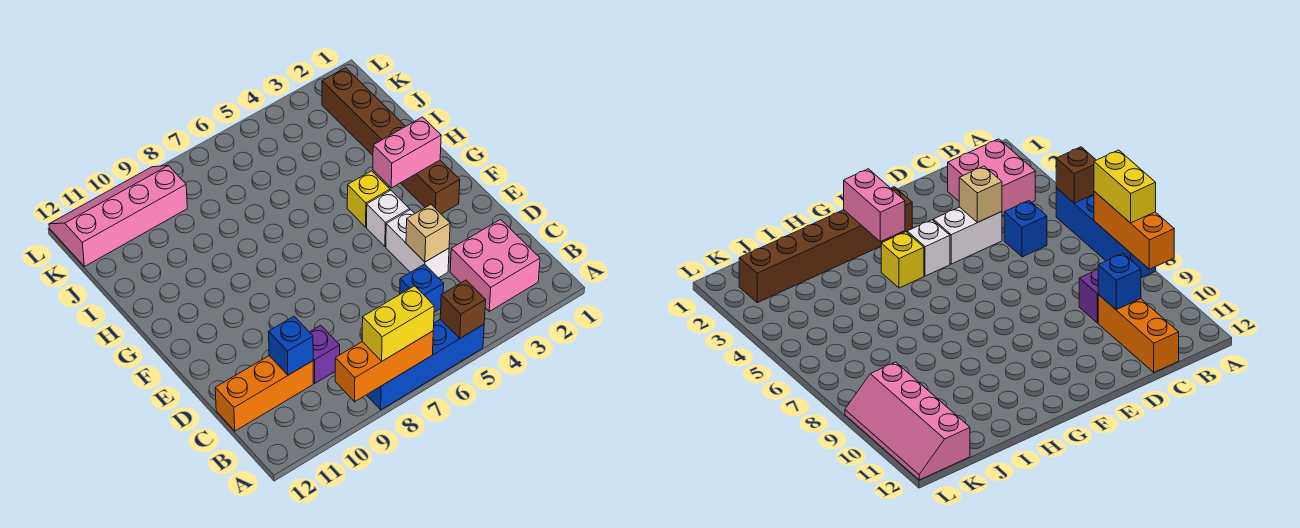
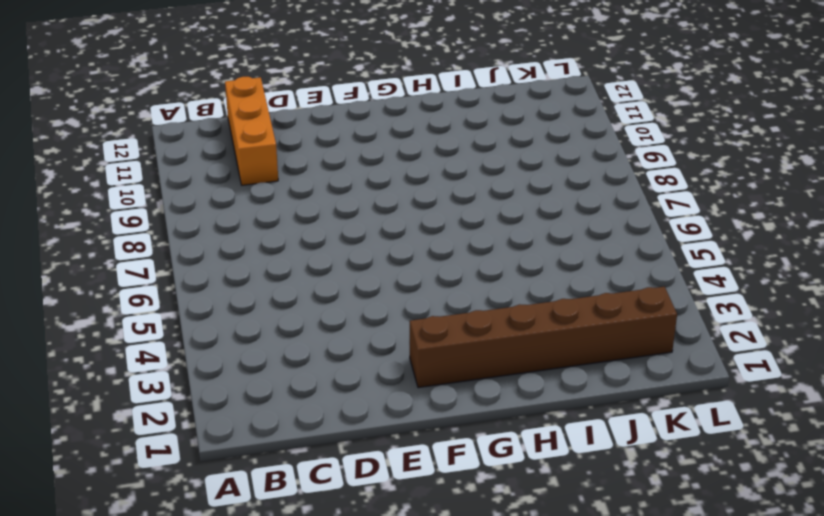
none -> blue 1x4 brick [367,319,484,410]
none -> pink 2x2 brick [450,220,540,311]
none -> blue 1x1 brick [400,264,444,312]

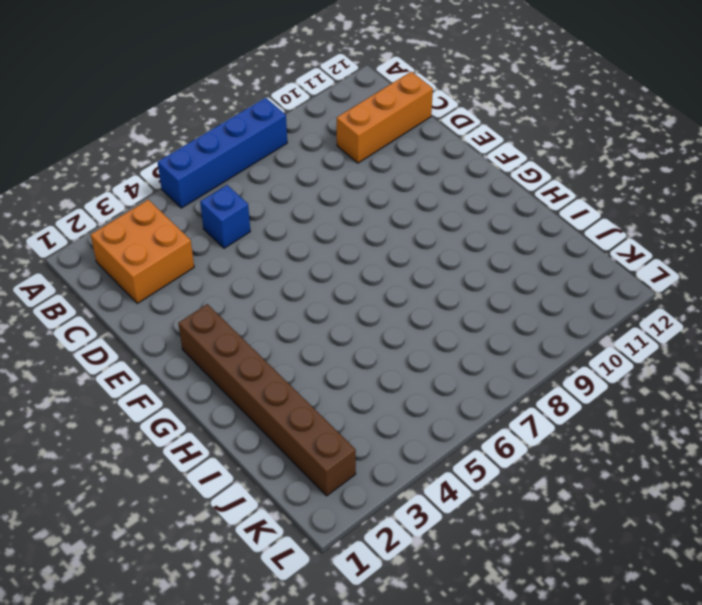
orange 2x2 brick [91,200,194,303] -> pink 2x2 brick [450,220,540,311]
none -> purple 1x1 brick [310,325,340,383]
none -> white 1x2 brick [386,210,449,278]
none -> white 1x1 brick [367,190,410,247]

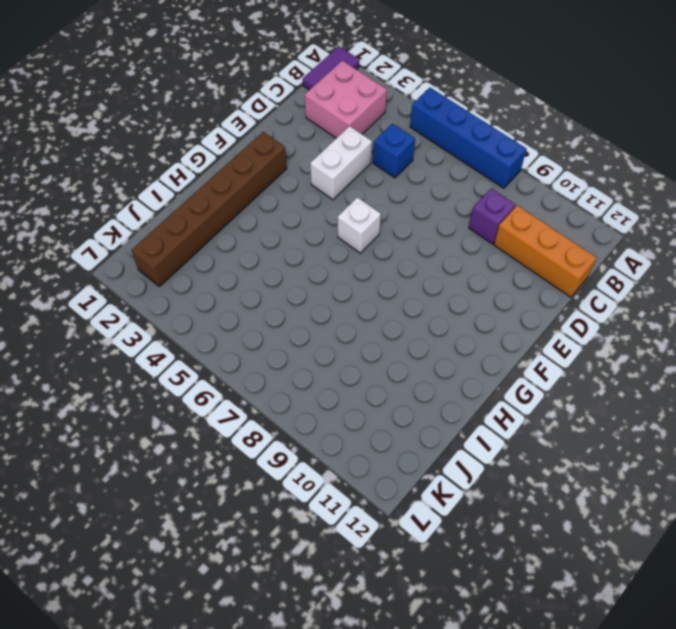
purple 1x2 tile [303,46,360,90] -> none
white 1x1 brick [338,197,381,253] -> white 1x1 brick moved to [367,190,410,247]
none -> yellow 1x1 brick [347,171,390,227]
none -> pink 2x4 slope [49,166,187,267]
none -> brown 1x1 brick [440,280,486,338]

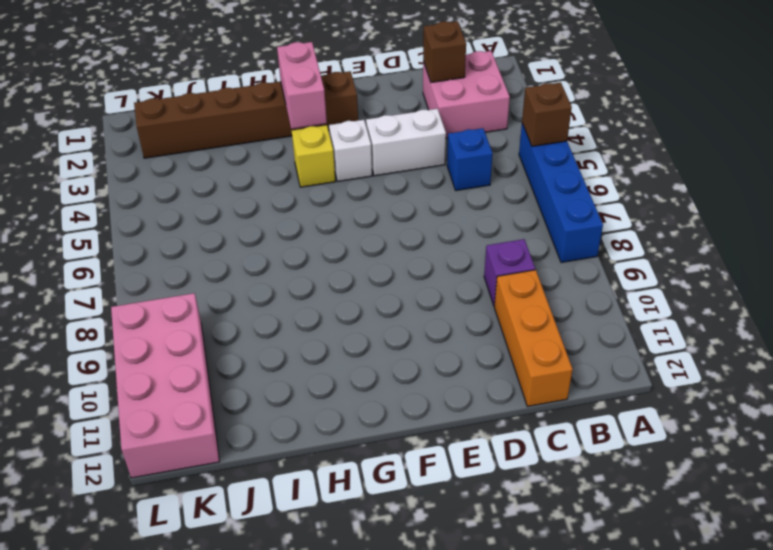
brown 1x1 brick [423,21,466,82] -> none
pink 2x4 brick [111,293,220,478] -> pink 2x4 slope [49,166,187,267]
none -> orange 1x3 brick [335,331,433,402]
none -> blue 1x1 brick [269,317,313,375]
none -> tan 1x1 brick [406,205,450,262]

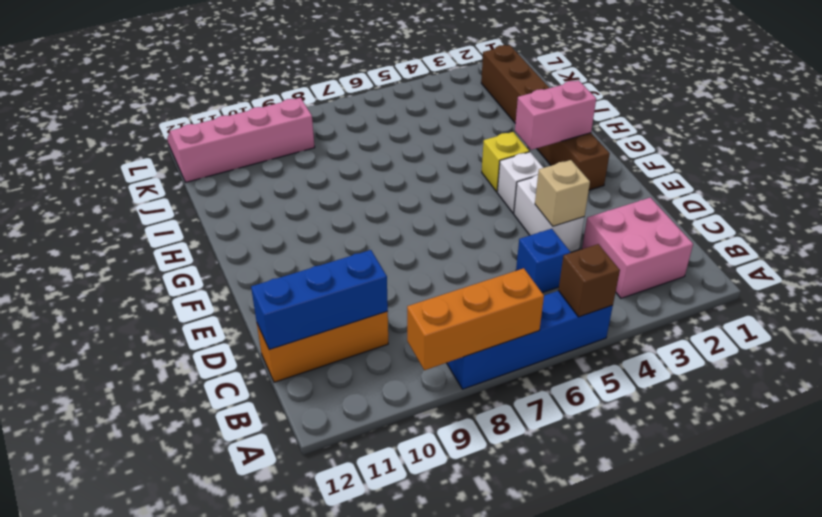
blue 1x3 brick [251,250,388,350] -> blue 1x1 brick [269,317,313,375]
none -> purple 1x1 brick [310,325,340,383]
none -> yellow 1x2 brick [362,286,434,361]

